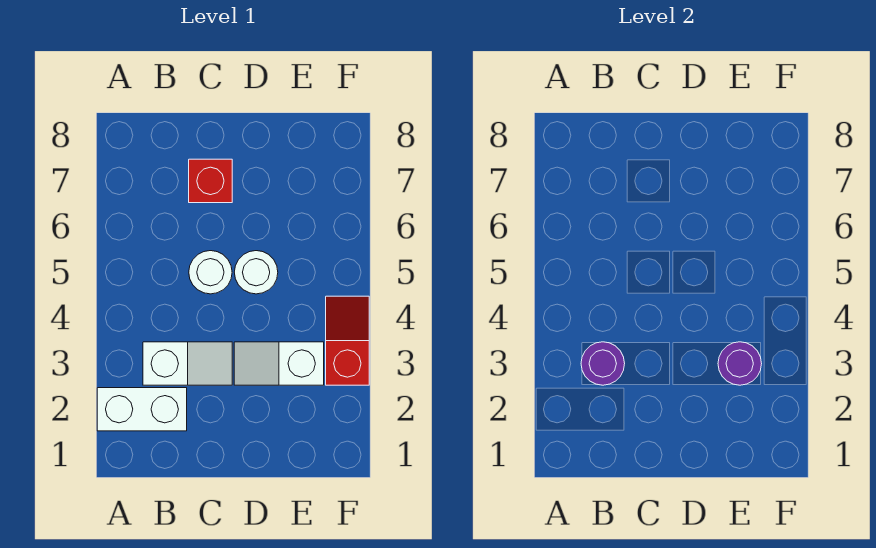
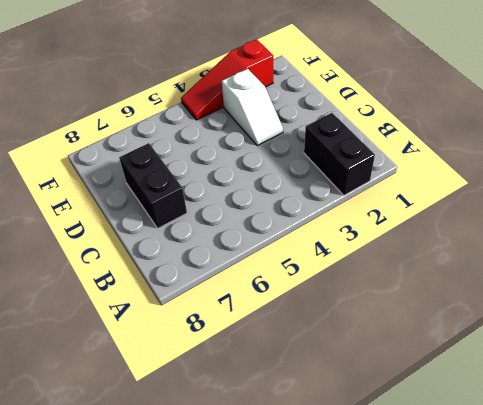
black 1x2 brick [304,113,375,195] -> white 1x2 brick [97,388,187,431]
black 1x2 brick [119,143,187,228] -> red 1x1 brick [189,159,232,203]
red 1x3 slope [181,39,273,120] -> red 1x2 slope [326,296,369,385]
none -> white 1x2 slope [143,342,232,385]
none -> white 1x1 round brick [189,251,232,294]

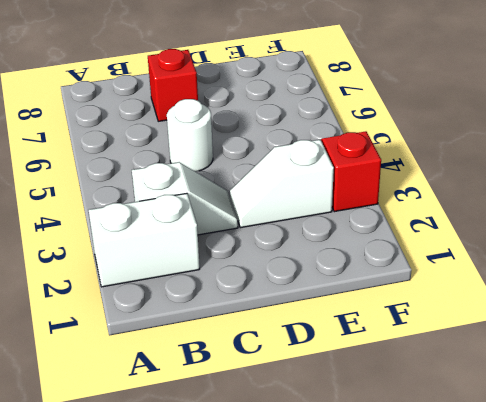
none -> white 1x1 round brick [234,251,278,294]
none -> purple 1x1 round brick [581,342,625,385]

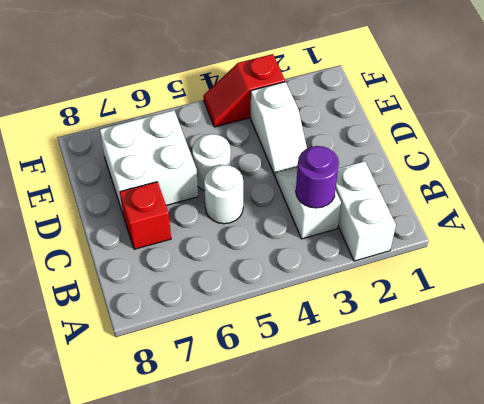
white 2x2 brick [100,110,198,216] -> none
none -> purple 1x1 round brick [718,342,762,385]

